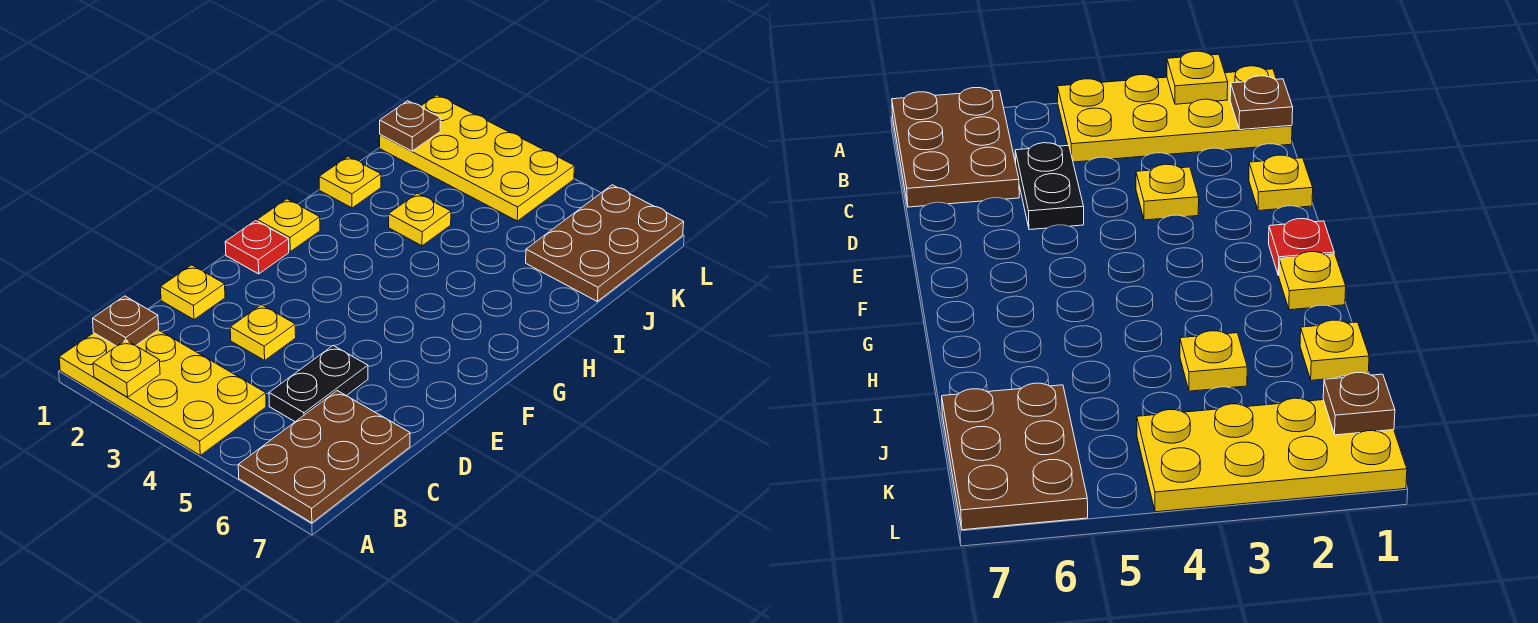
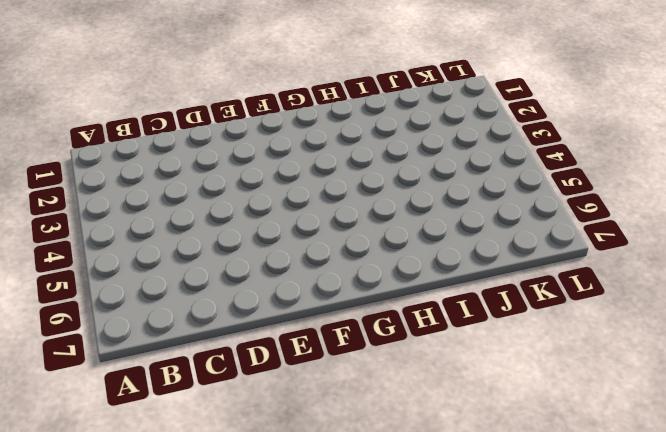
none -> yellow 2x4 plate [59,330,266,455]
none -> brown 2x3 plate [238,391,410,523]
none -> black 1x2 plate [269,346,368,422]

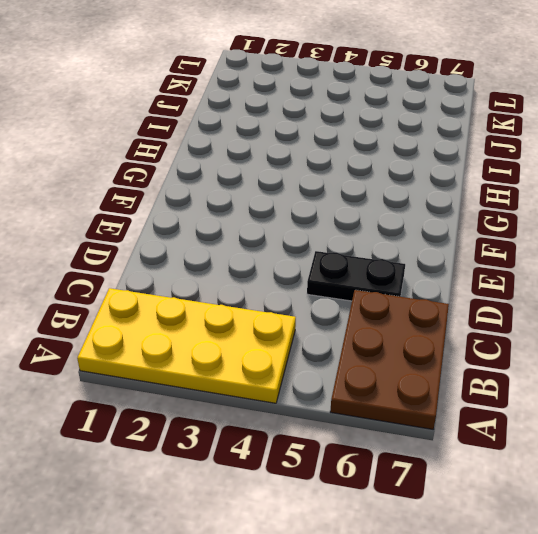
black 1x2 plate [307,251,405,301] -> black 1x2 plate turned to [269,346,368,422]
none -> yellow 1x1 plate [160,265,225,320]
none -> yellow 1x1 plate [230,305,296,360]
none -> red 1x1 plate [225,221,289,274]

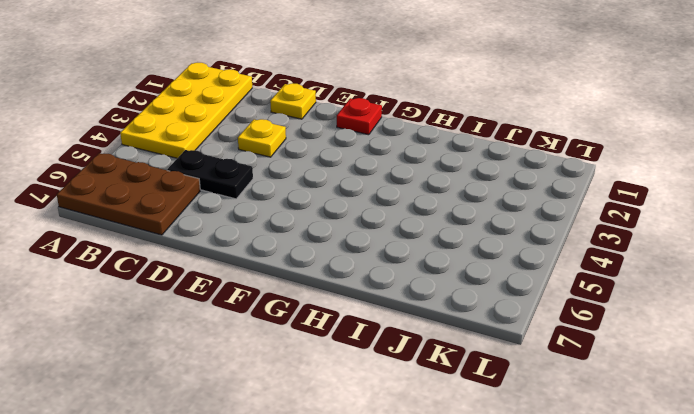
none -> yellow 1x1 plate [257,199,320,251]
none -> yellow 1x1 plate [319,157,381,208]
none -> yellow 1x1 plate [389,193,451,246]

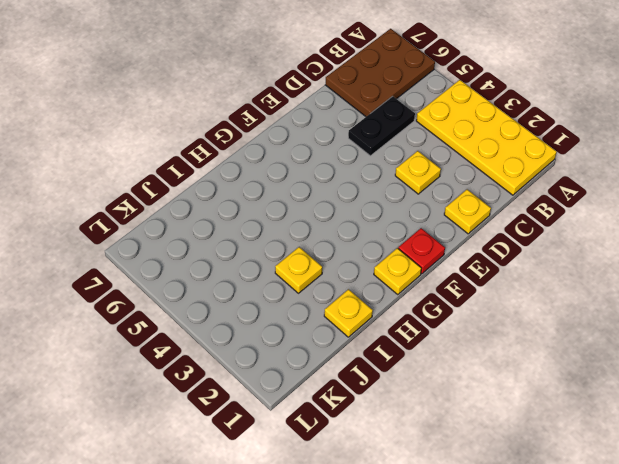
none -> brown 2x3 plate [526,185,684,301]
none -> yellow 2x4 plate [380,95,574,221]
none -> yellow 1x1 plate [93,340,160,397]

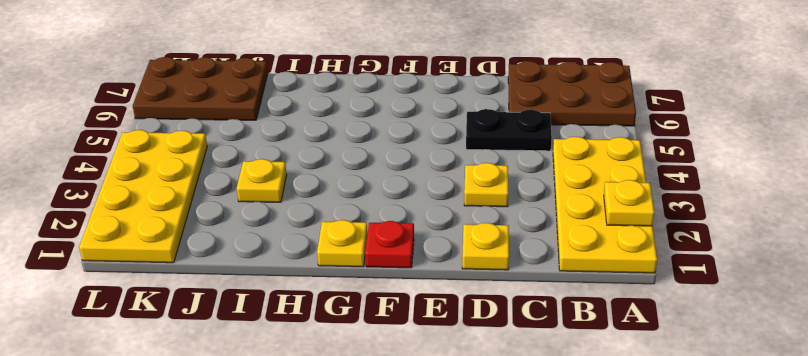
none -> yellow 1x1 plate [319,157,381,208]
none -> brown 1x1 plate [93,296,159,346]
none -> brown 1x1 plate [380,101,440,151]

